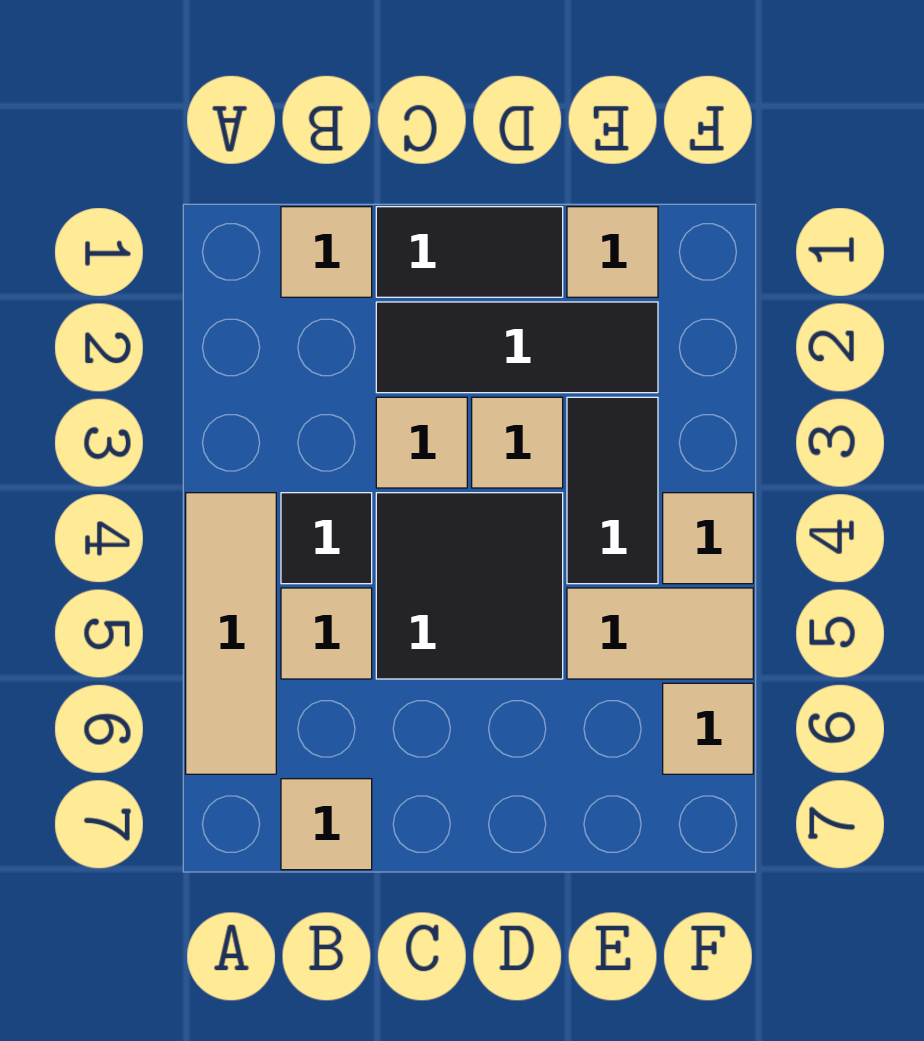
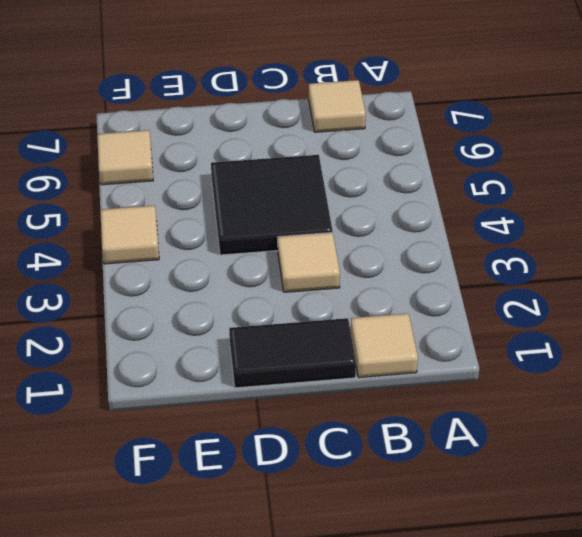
none -> tan 1x3 tile [186,493,276,774]
none -> black 1x1 tile [281,493,372,584]
none -> tan 1x1 tile [281,588,372,679]

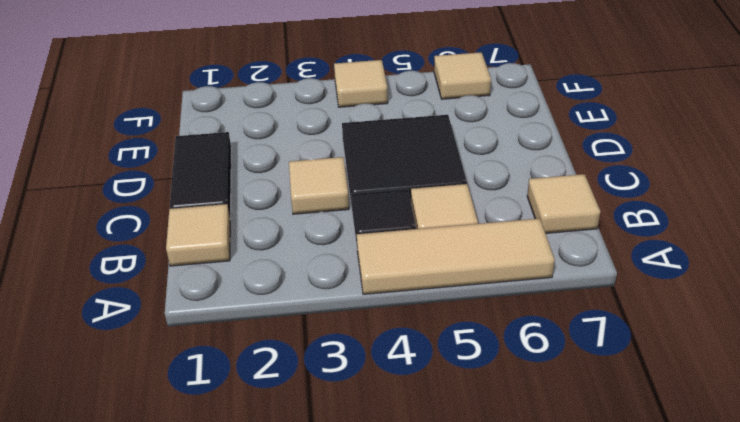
none -> black 1x3 tile [376,302,658,393]
none -> tan 1x1 tile [472,397,563,488]
none -> tan 1x1 tile [567,207,658,297]

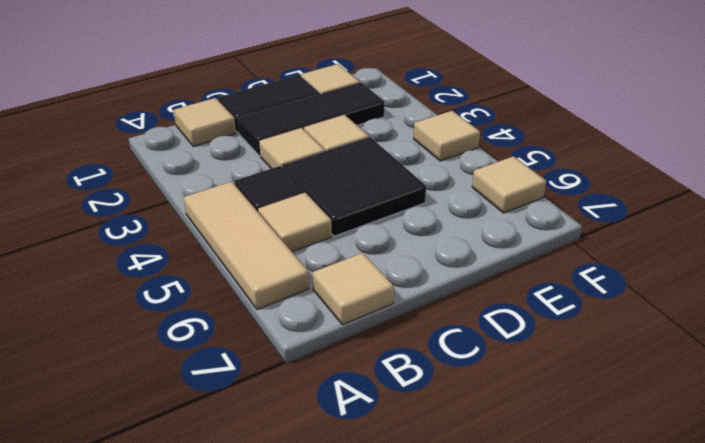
none -> black 1x2 tile [567,397,658,584]
none -> tan 1x2 tile [567,588,753,679]

